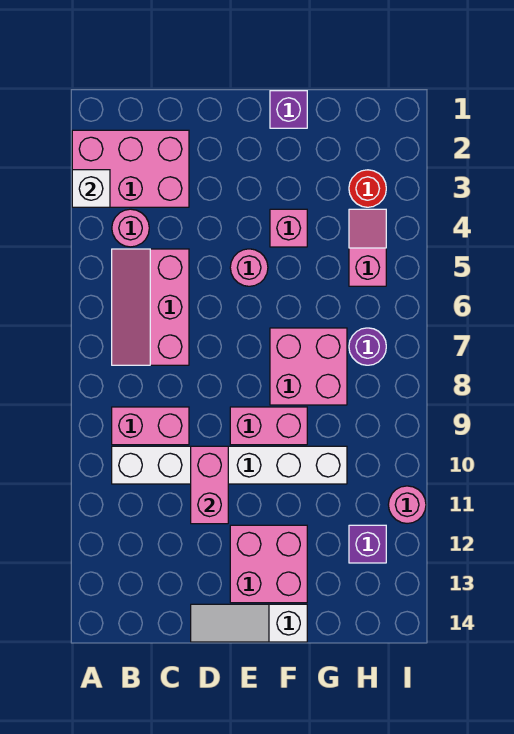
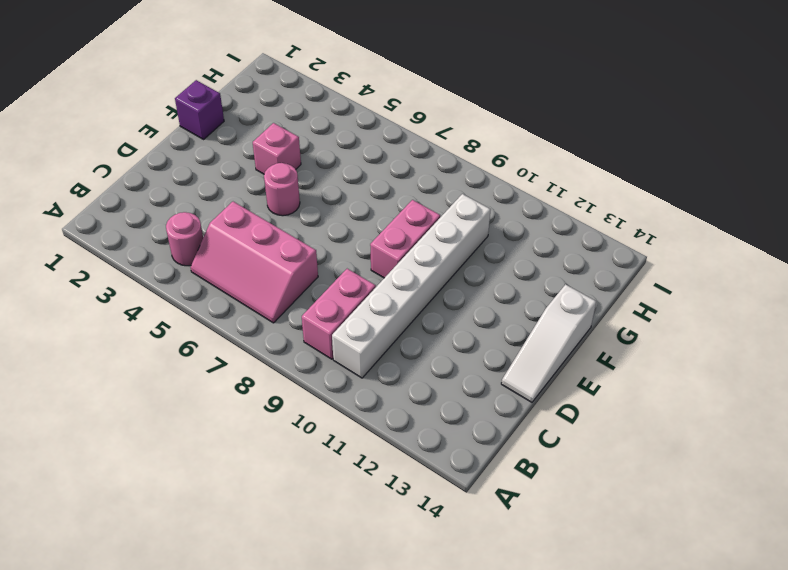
none -> pink 2x3 brick [72,130,189,207]
none -> pink 2x2 brick [230,525,307,603]
none -> pink 2x2 brick [270,328,347,405]

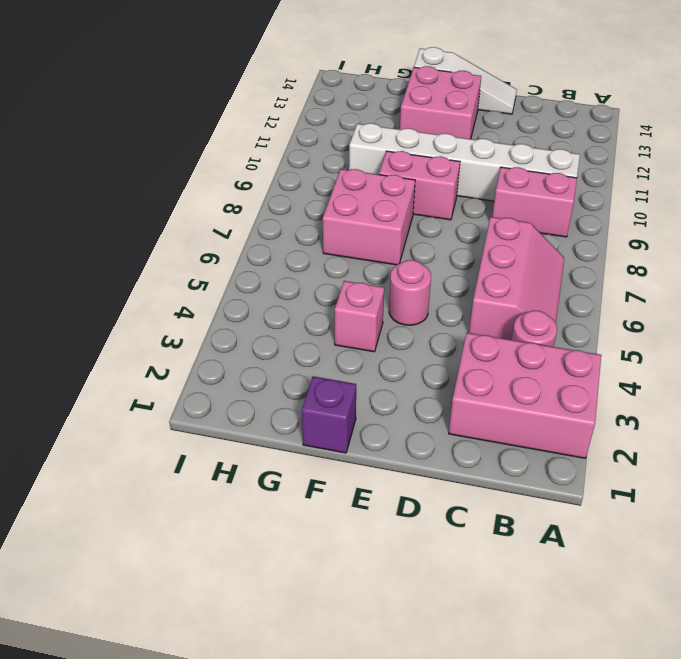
none -> red 1x1 round brick [349,170,386,207]
none -> pink 1x2 slope [349,209,386,286]
none -> purple 1x1 round brick [349,328,386,365]

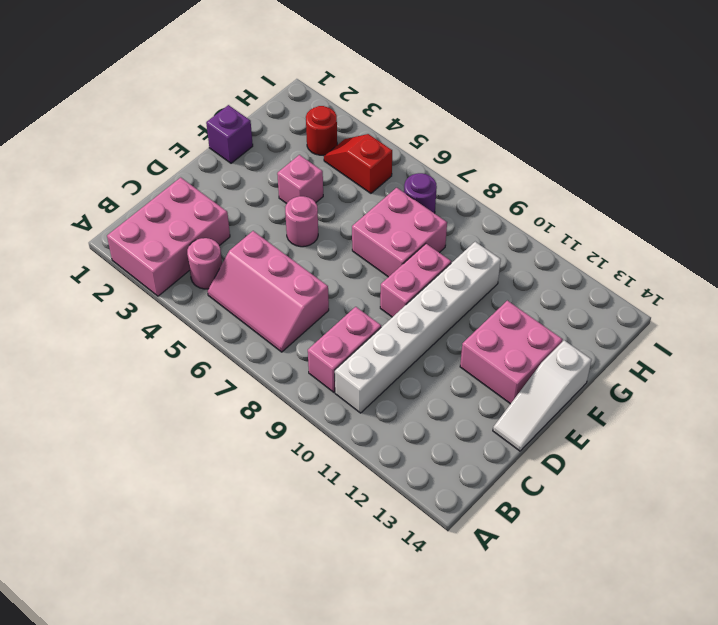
red 1x2 slope [324,134,392,193] -> pink 1x2 slope [349,209,386,286]
none -> purple 1x1 brick [349,525,386,563]
none -> pink 1x1 round brick [388,486,426,523]
none -> white 1x1 brick [72,170,110,207]

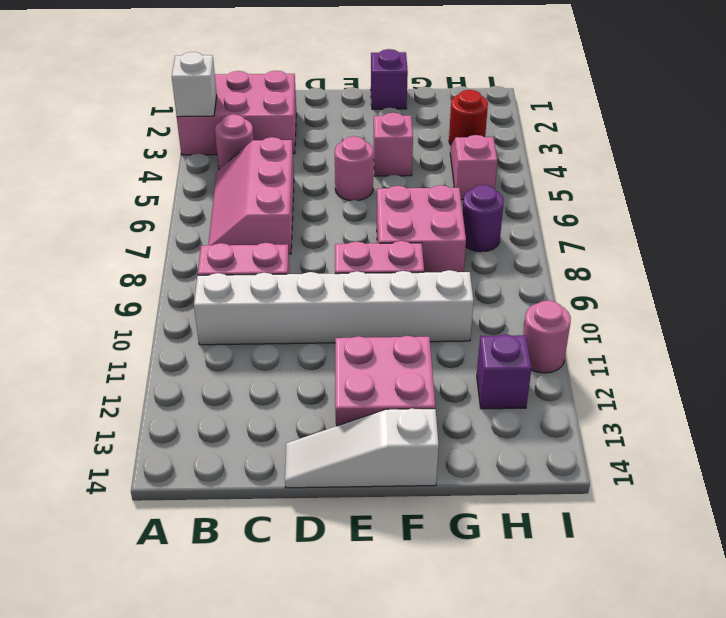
none -> pink 1x2 brick [191,446,228,524]

